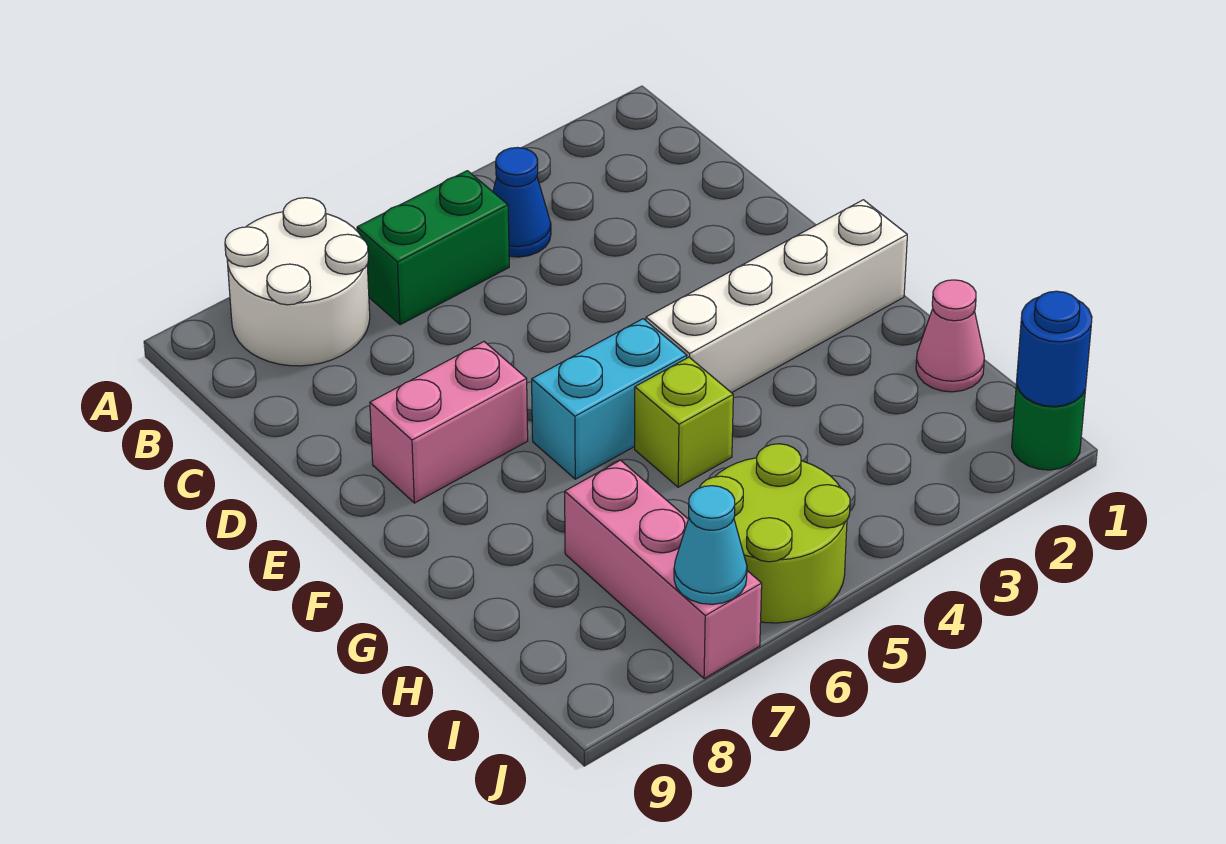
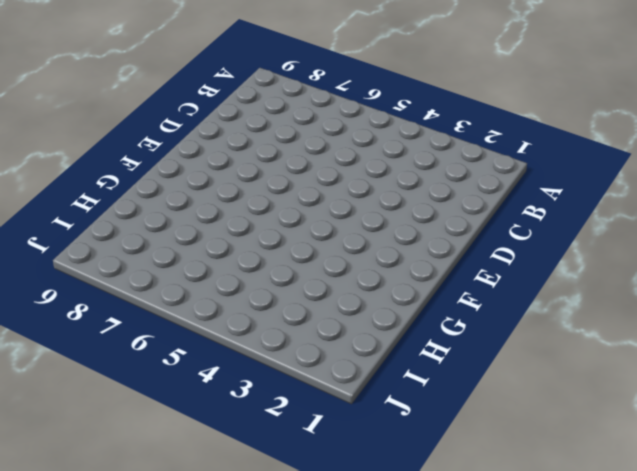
none -> white 2x2 round brick [225,198,370,366]
none -> blue 1x1 cone [493,148,551,257]
none -> green 1x2 brick [357,171,509,325]

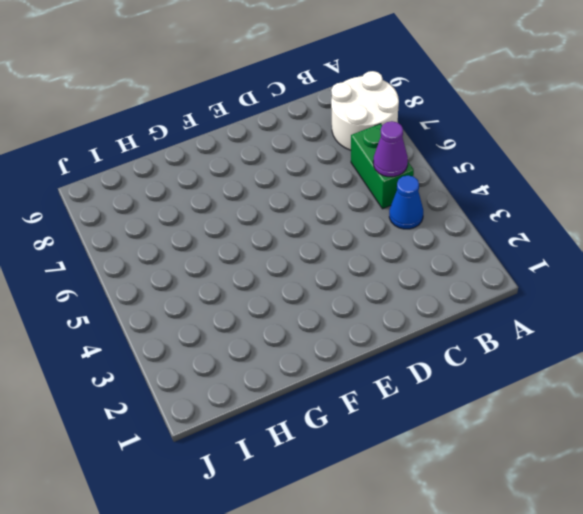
purple 1x1 cone [373,121,408,177] -> none
none -> pink 1x2 brick [370,342,528,503]
none -> white 1x4 brick [646,200,907,393]
none -> cyan 1x2 brick [532,319,687,479]

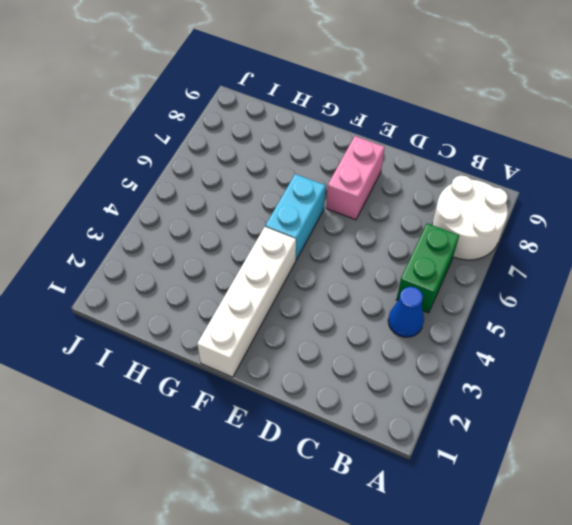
none -> lime 1x1 brick [635,357,733,487]
none -> pink 1x1 cone [916,280,984,392]
none -> pink 1x3 brick [565,460,762,679]

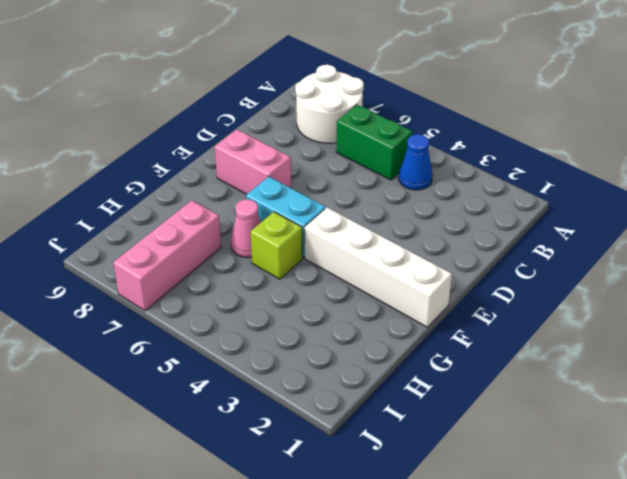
pink 1x1 cone [231,199,261,258] -> pink 1x1 cone moved to [916,280,984,392]
none -> lime 2x2 round brick [700,444,850,623]
none -> green 1x1 round brick [1012,384,1086,470]
none -> blue 1x1 round brick [1016,291,1092,406]

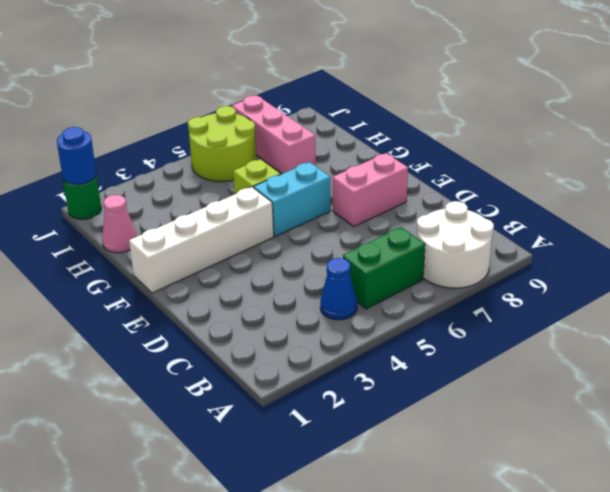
none -> cyan 1x1 cone [674,486,747,604]

